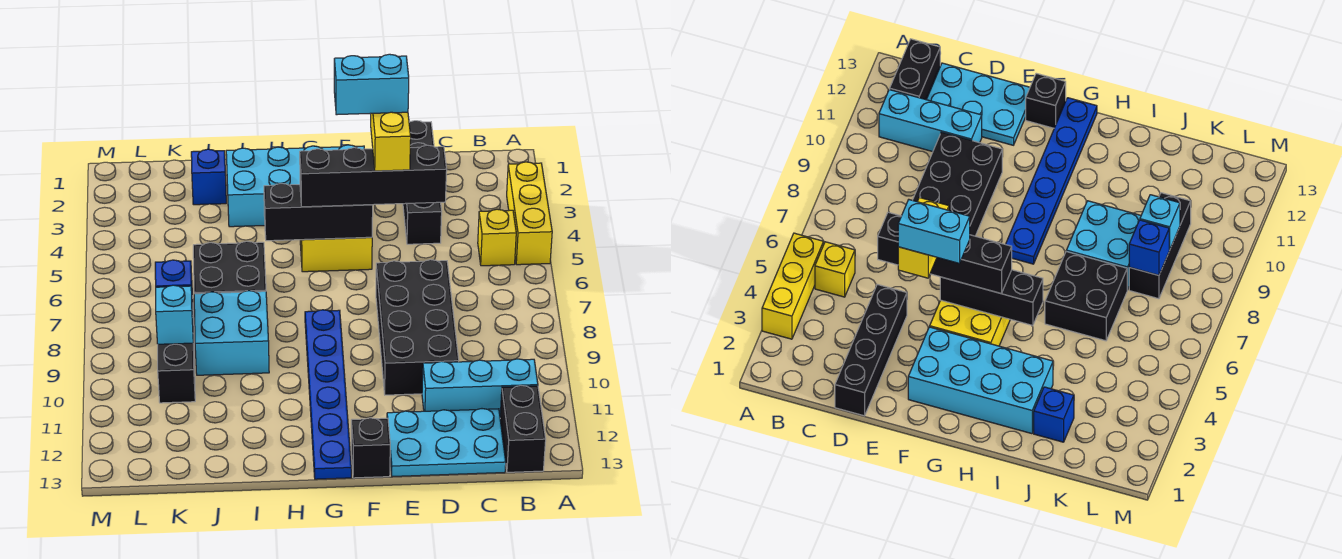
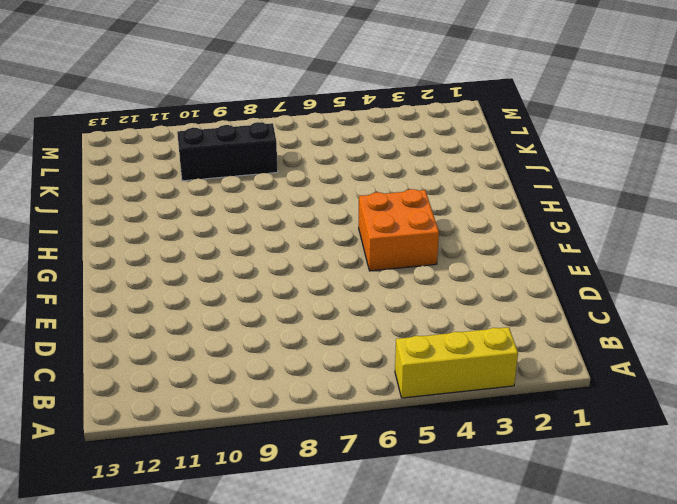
orange 2x2 brick [359,189,439,271] -> yellow 2x2 brick [300,237,372,272]
none -> yellow 1x1 brick [478,209,516,266]
none -> cyan 1x3 brick [422,359,538,413]
none -> black 1x2 brick [500,385,546,472]

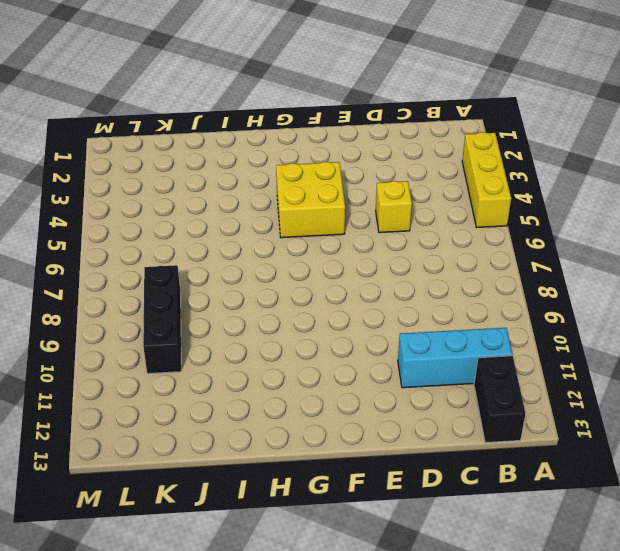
yellow 1x1 brick [376,181,412,233] -> yellow 1x1 brick moved to [478,209,516,266]
none -> cyan 2x3 plate [387,409,506,477]
none -> black 1x4 brick [403,121,442,244]
none -> black 2x4 brick [376,260,459,395]

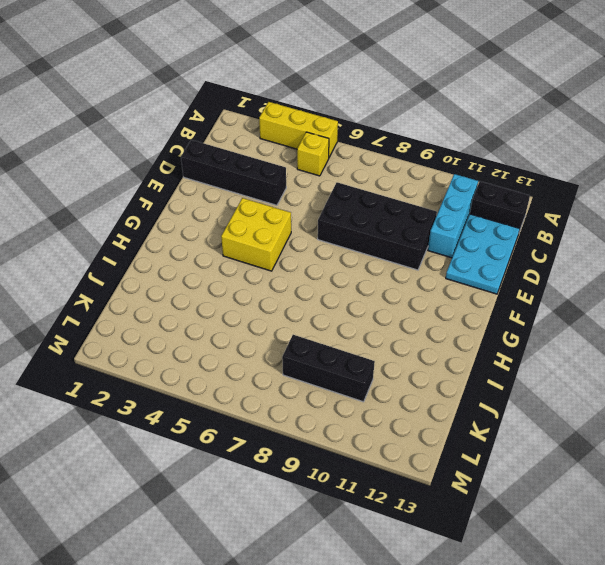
none -> cyan 2x4 brick [226,145,364,227]
none -> black 1x1 brick [351,418,390,478]
none -> blue 1x6 plate [305,310,351,479]

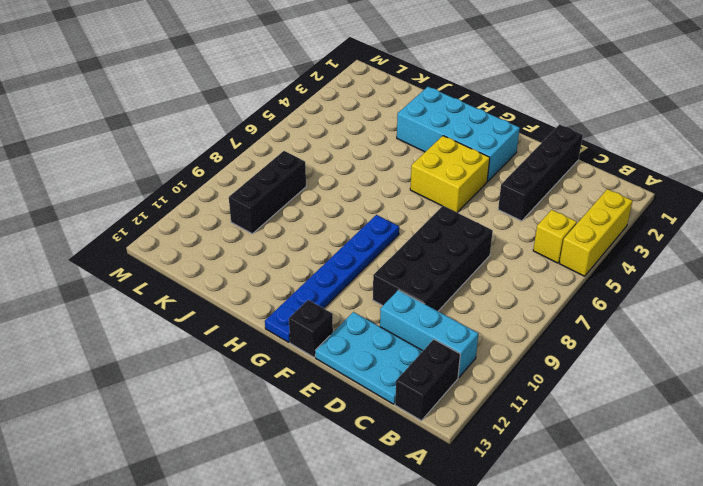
none -> black 2x2 brick [193,241,266,294]
none -> cyan 2x2 brick [194,291,269,375]
none -> blue 1x1 brick [191,149,226,205]

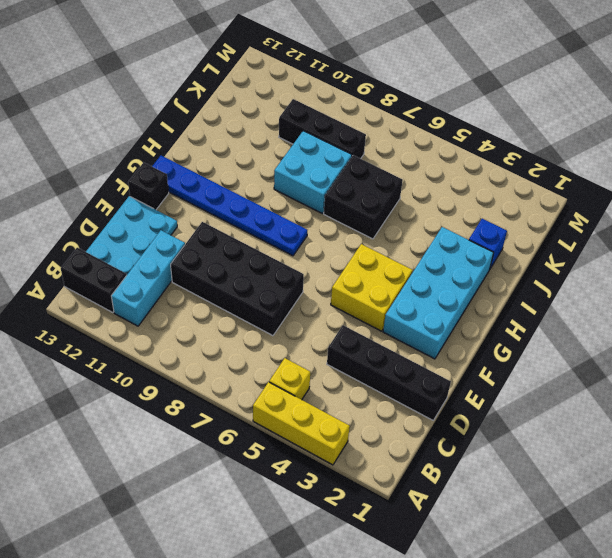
none -> black 1x3 brick [264,183,373,241]
none -> blue 1x1 brick [155,260,193,309]
none -> cyan 1x1 brick [156,285,193,344]

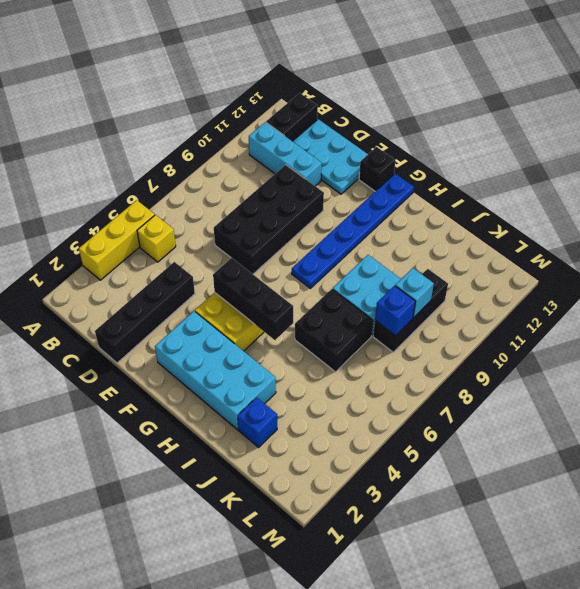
none -> black 1x4 brick [300,145,447,207]
none -> yellow 1x2 brick [371,112,411,171]
none -> cyan 1x2 brick [334,54,409,115]

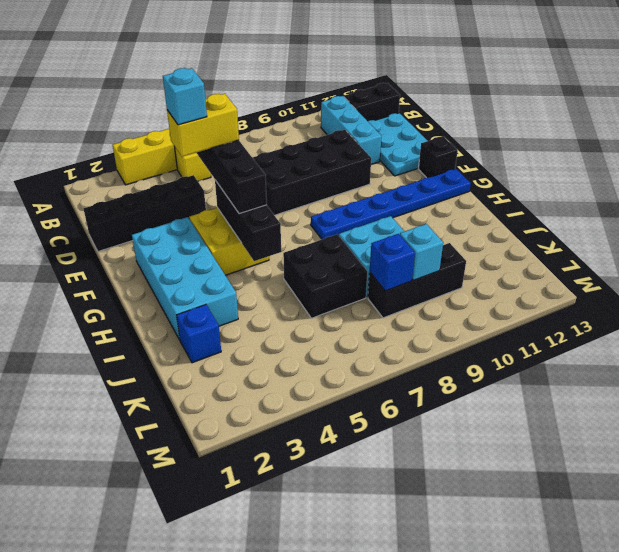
cyan 1x1 brick [163,68,207,125] -> cyan 1x2 brick [334,54,409,115]

